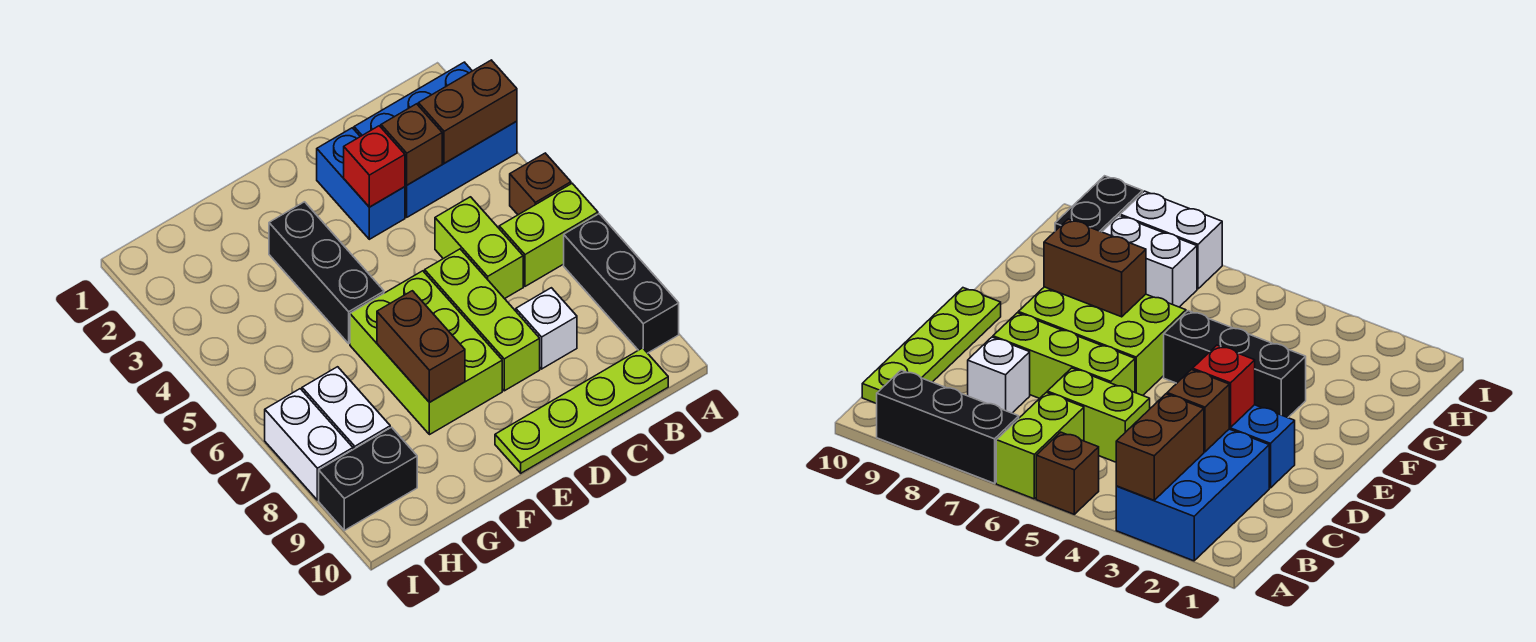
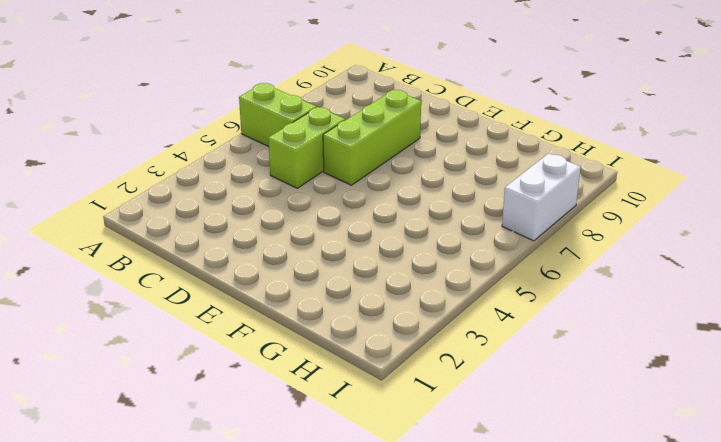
none -> blue 2x3 brick [354,62,517,217]
none -> brown 1x1 brick [510,153,571,215]
none -> black 1x3 brick [564,214,679,353]

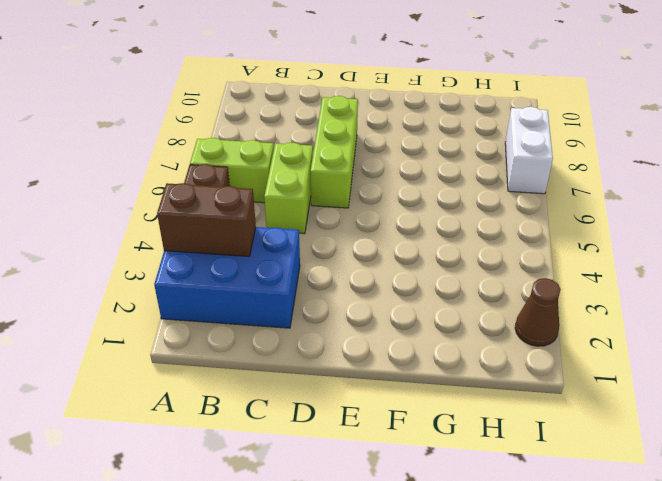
brown 1x1 cone [515,278,561,346] -> none
none -> black 1x3 brick [564,214,679,353]
none -> lime 1x4 plate [495,348,668,473]
none -> white 1x1 brick [516,288,577,369]

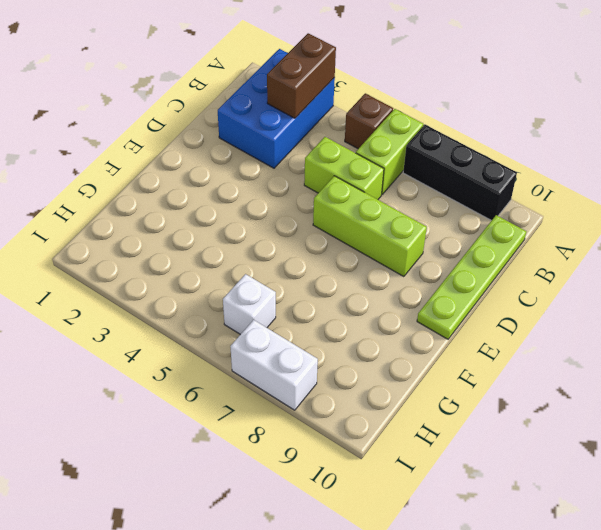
white 1x1 brick [223,274,276,334] -> white 1x1 brick moved to [516,288,577,369]
none -> blue 1x2 brick [317,128,405,239]
none -> lime 2x3 brick [350,271,502,435]
none -> black 1x3 brick [269,202,384,343]

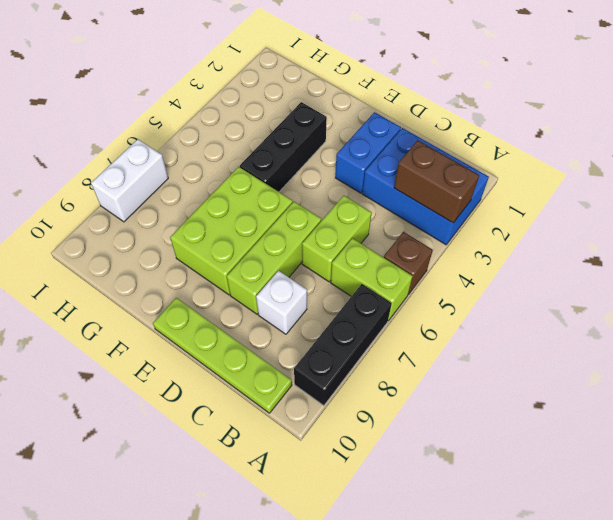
none -> white 1x2 brick [302,367,390,449]
none -> black 1x2 brick [319,427,417,530]
none -> brown 1x1 brick [381,104,442,185]

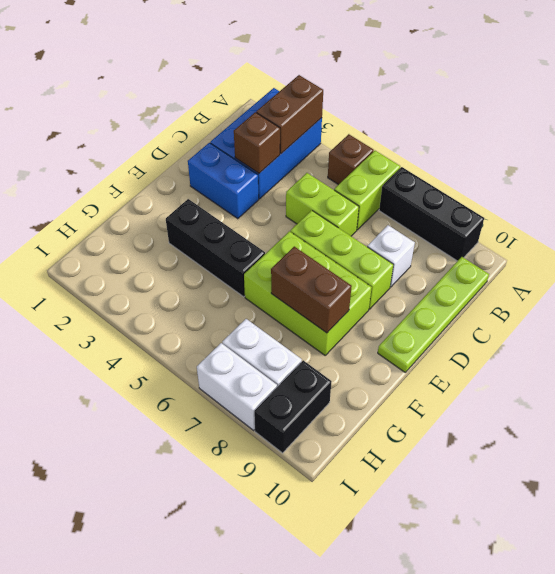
none -> red 1x1 brick [344,126,405,207]

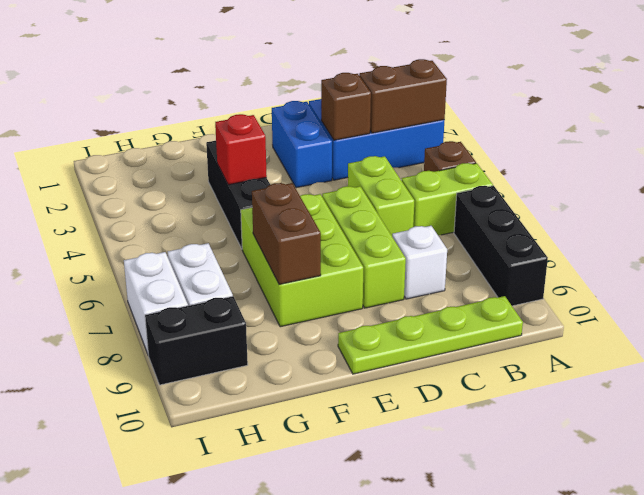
red 1x1 brick [215,114,267,185] -> red 1x1 brick moved to [344,126,405,207]

